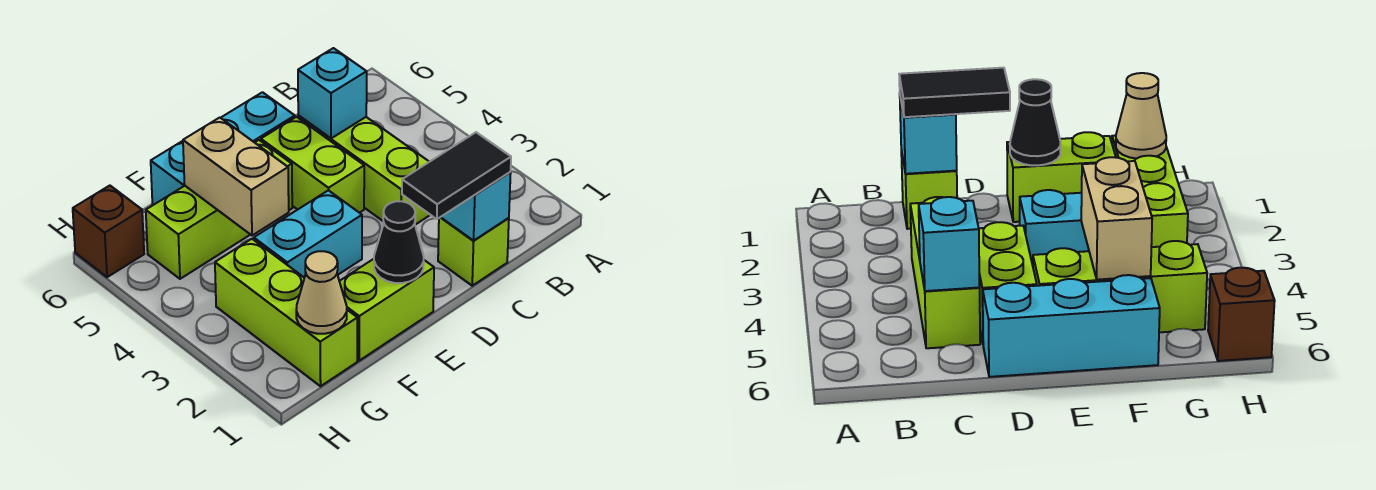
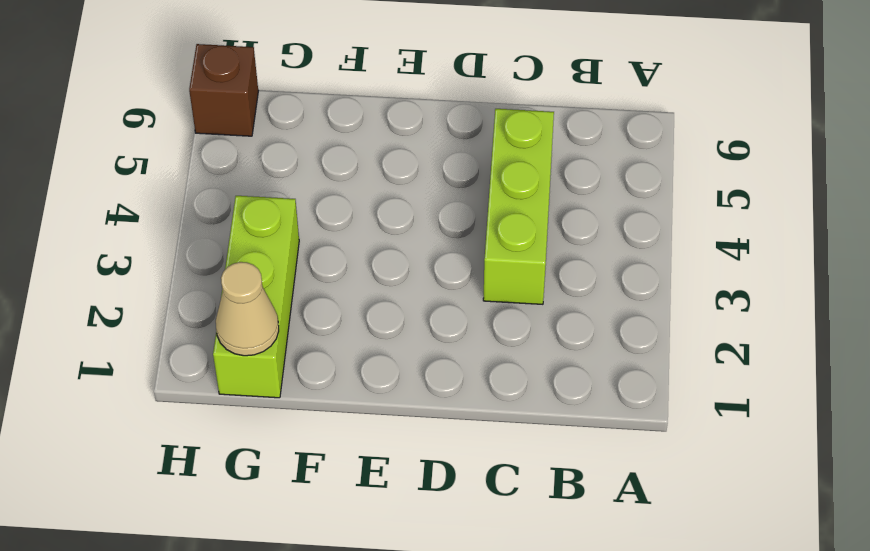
none -> lime 1x1 brick [438,217,509,286]
none -> lime 1x2 brick [261,117,364,213]
none -> cyan 1x3 brick [151,92,295,205]

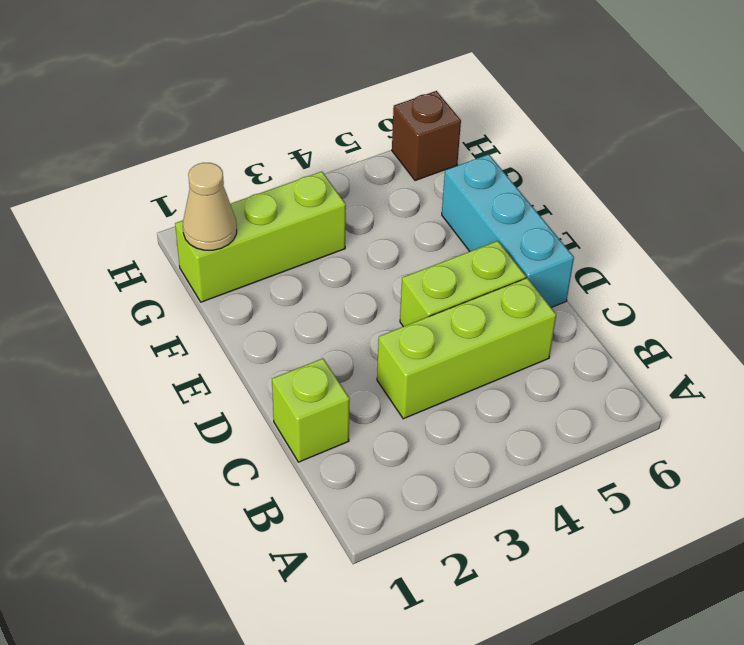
none -> lime 1x2 brick [339,259,434,361]
none -> cyan 1x2 brick [254,190,362,278]
none -> lime 1x3 brick [146,140,292,279]

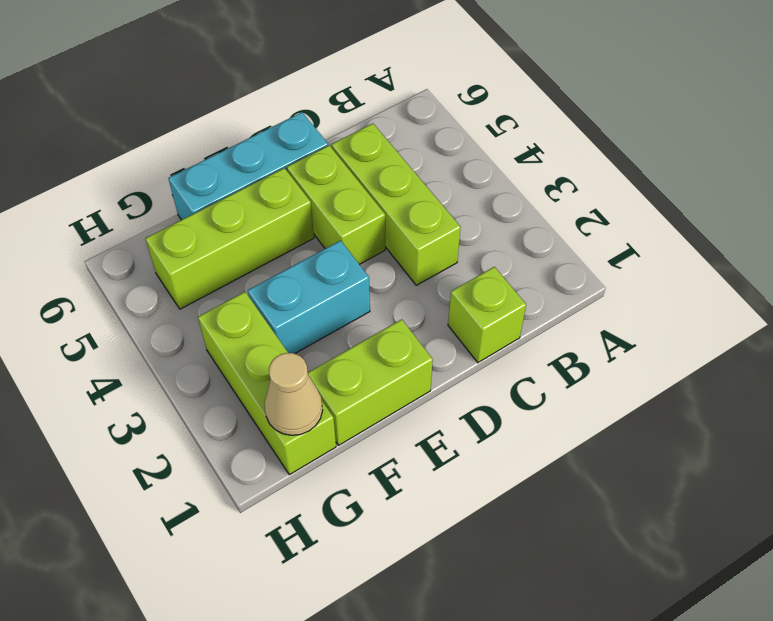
none -> brown 1x1 brick [73,186,144,277]
none -> cyan 1x1 brick [441,172,511,241]
none -> cyan 1x1 brick [298,48,367,138]

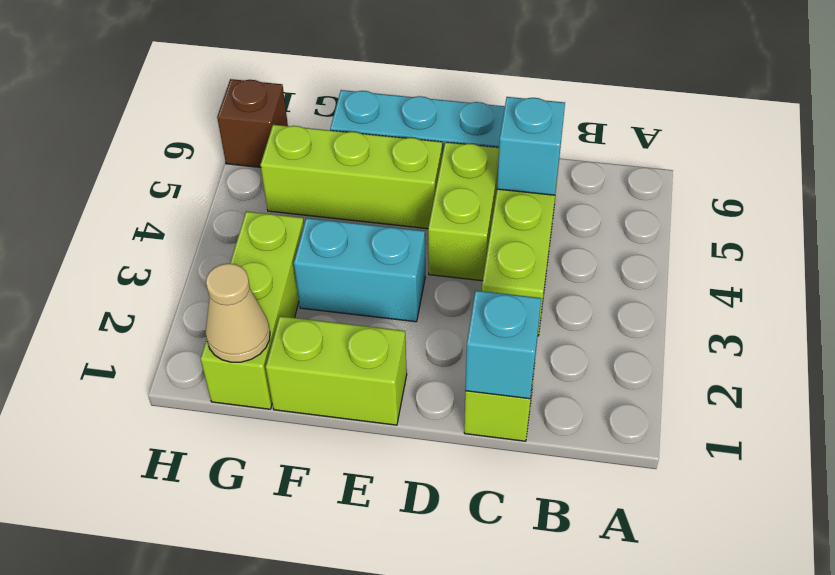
none -> black 1x1 cone [374,201,424,283]
none -> tan 1x2 brick [183,118,289,235]
none -> black 1x2 tile [402,132,511,219]

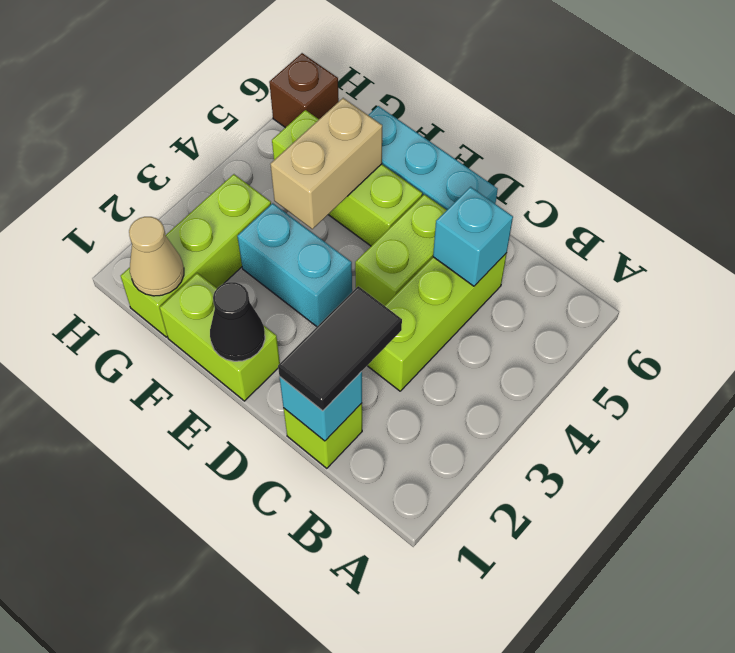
black 1x2 tile [278,286,402,411] -> black 1x2 tile turned to [402,132,511,219]

